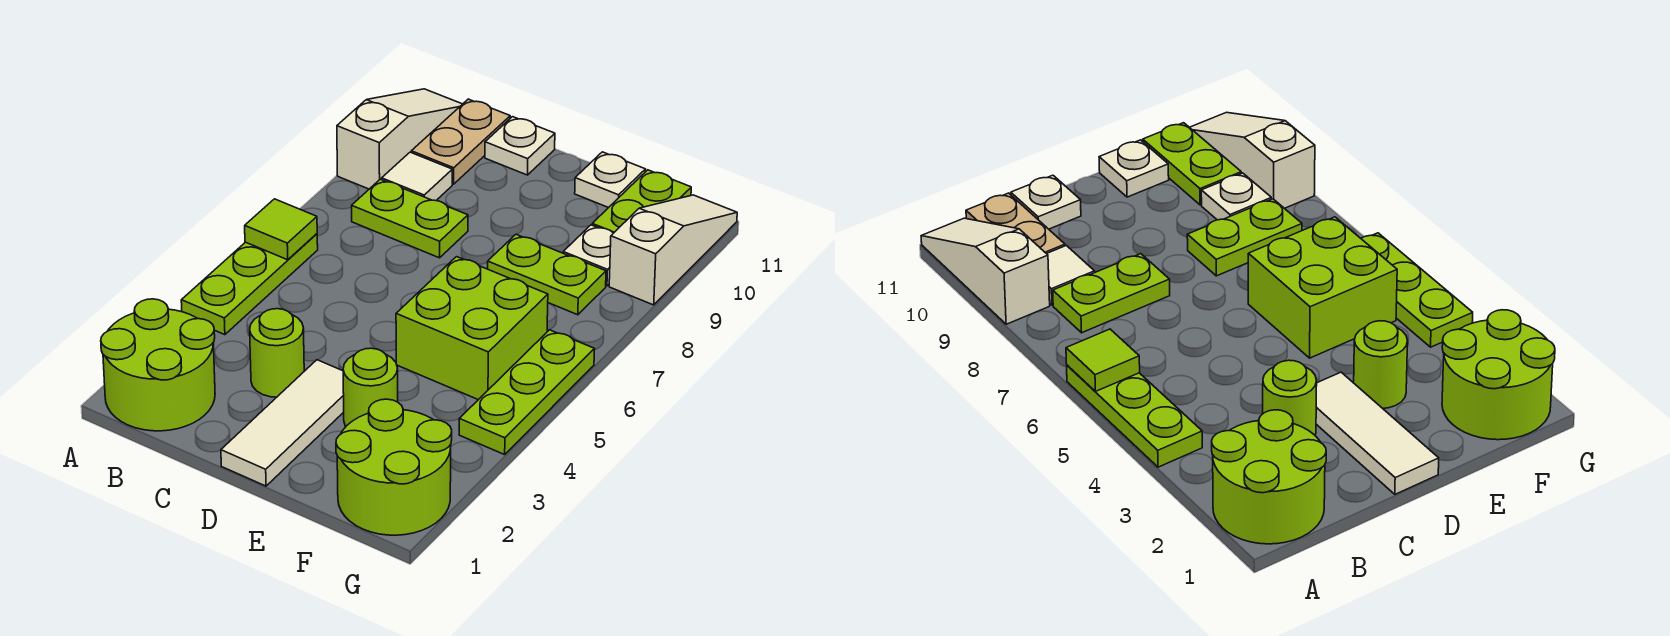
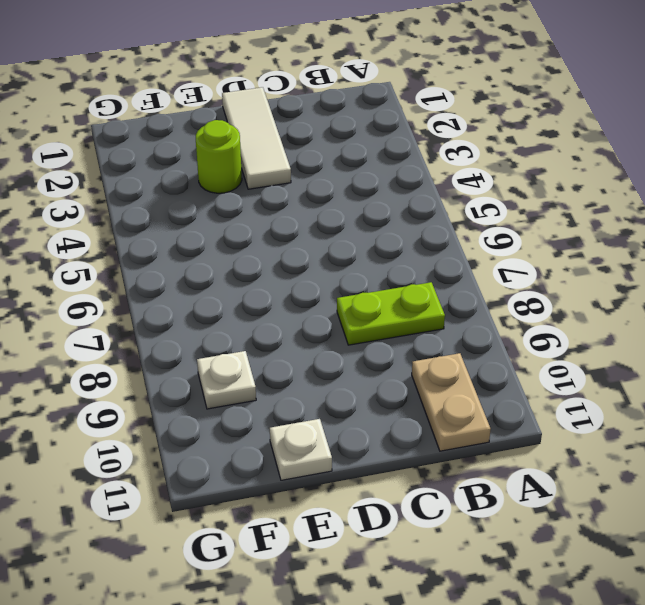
none -> lime 2x2 round brick [101,299,215,431]
none -> lime 1x3 plate [181,234,318,335]
none -> white 1x3 slope [337,89,462,189]

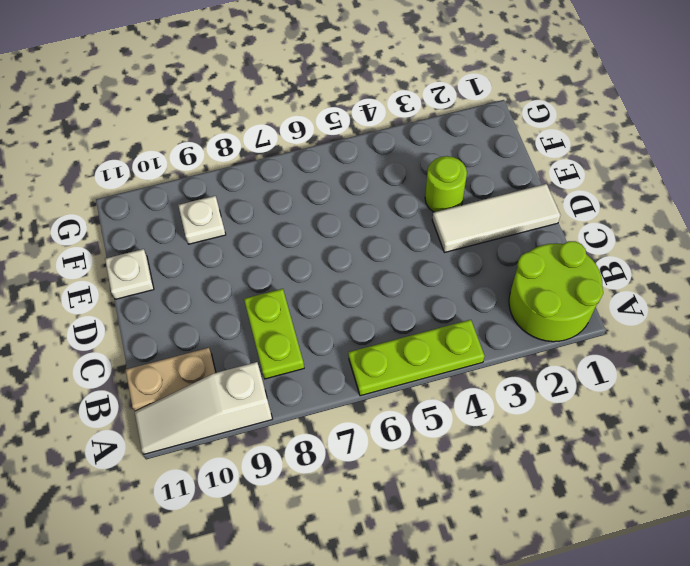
none -> white 1x1 tile [382,152,452,201]
none -> lime 1x1 round brick [250,309,304,397]
none -> white 1x1 plate [485,117,555,175]

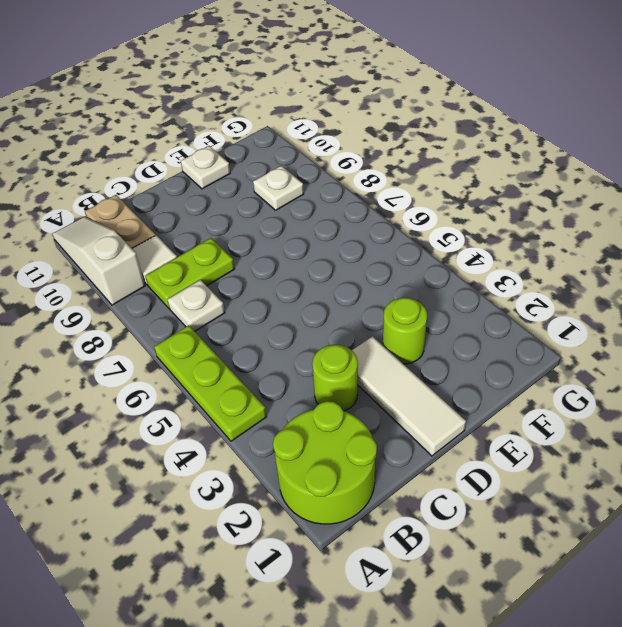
white 1x1 plate [167,280,225,331] -> white 1x1 plate moved to [485,117,555,175]
none -> lime 2x2 brick [396,257,548,400]
none -> lime 1x2 plate [488,234,606,315]
none -> lime 2x2 round brick [336,399,452,535]

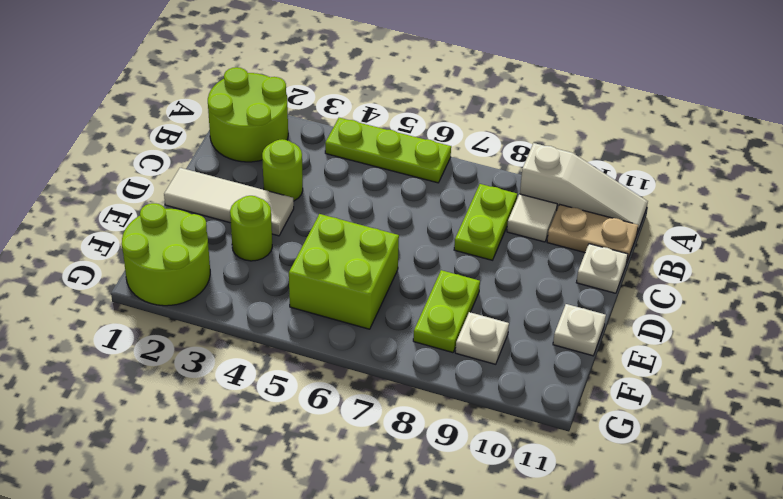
none -> lime 1x2 plate [592,170,691,233]
none -> lime 1x3 plate [459,330,595,455]
none -> white 1x3 slope [609,195,737,305]

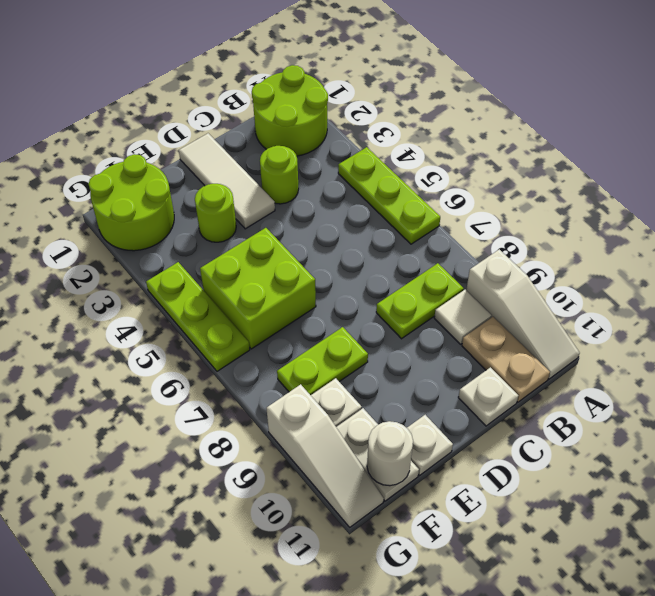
white 1x2 plate [336,408,419,501] -> lime 1x2 plate [592,170,691,233]
white 1x1 round brick [367,421,413,486] -> none
none -> lime 1x1 tile [245,199,317,260]

